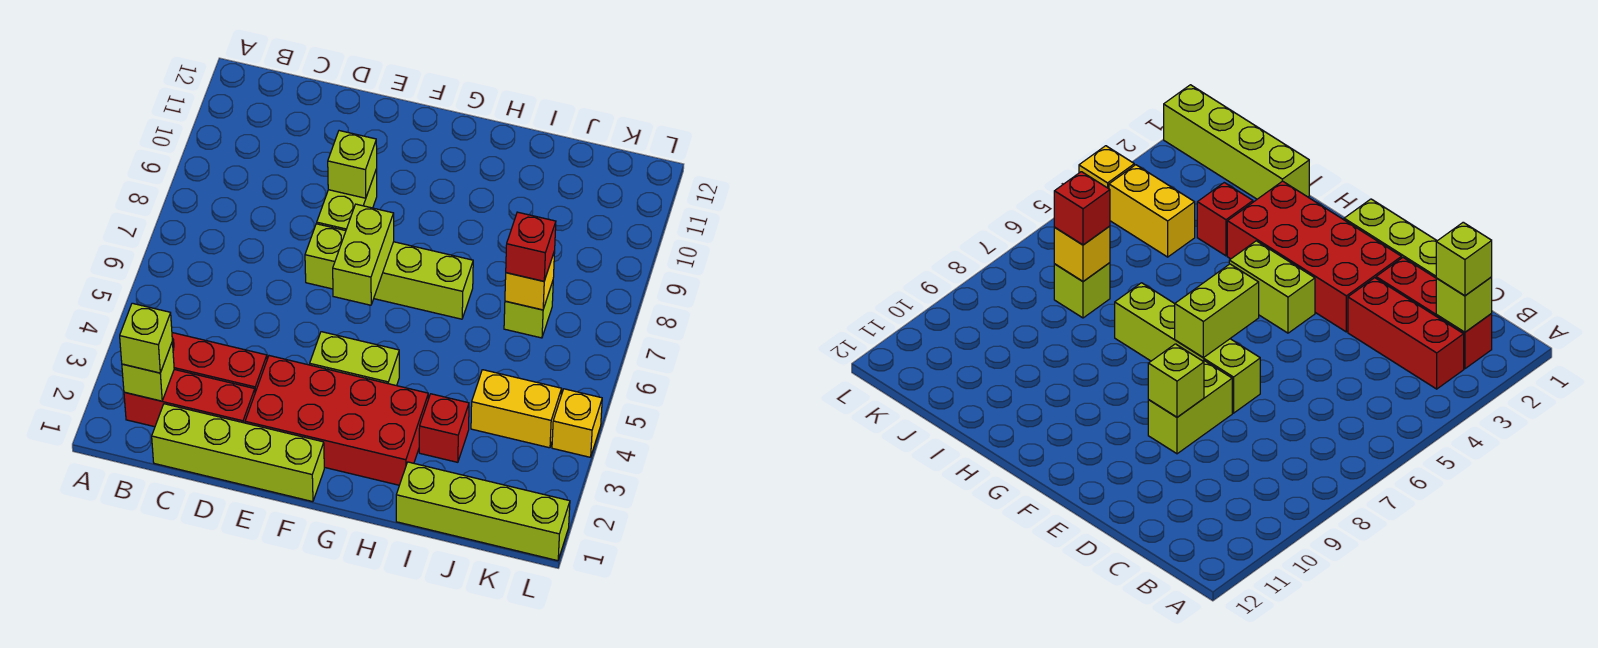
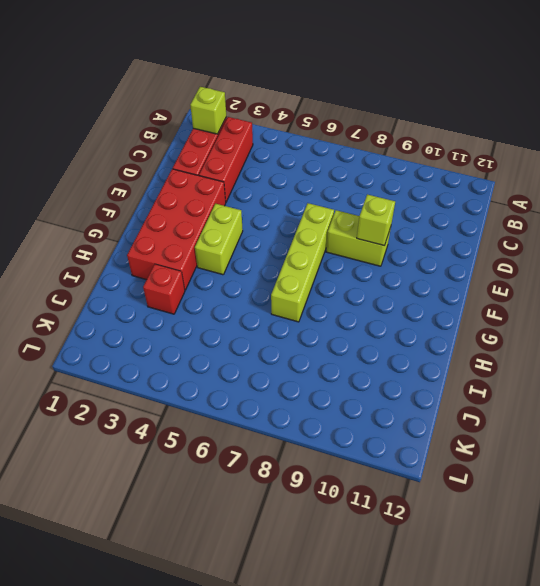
none -> lime 1x4 brick [152,404,324,502]
none -> lime 1x4 brick [396,462,570,561]
none -> yellow 1x2 brick [471,370,562,448]

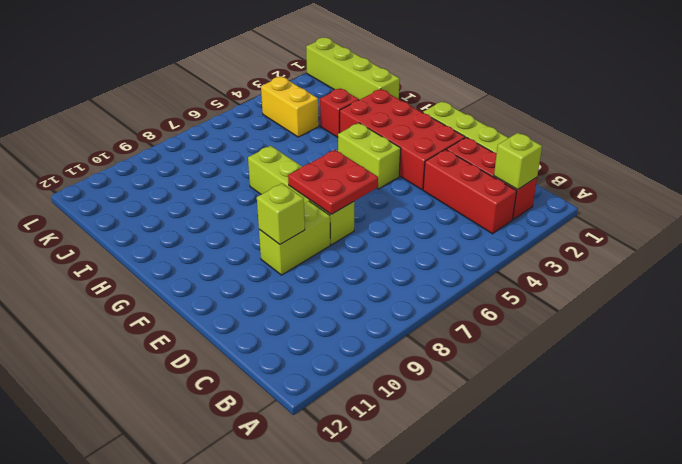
red 2x2 plate [288,150,378,214] -> lime 1x2 brick [333,204,394,305]
none -> lime 1x1 brick [504,281,553,338]
none -> yellow 1x1 brick [552,389,602,457]
none -> yellow 1x1 brick [505,251,555,310]

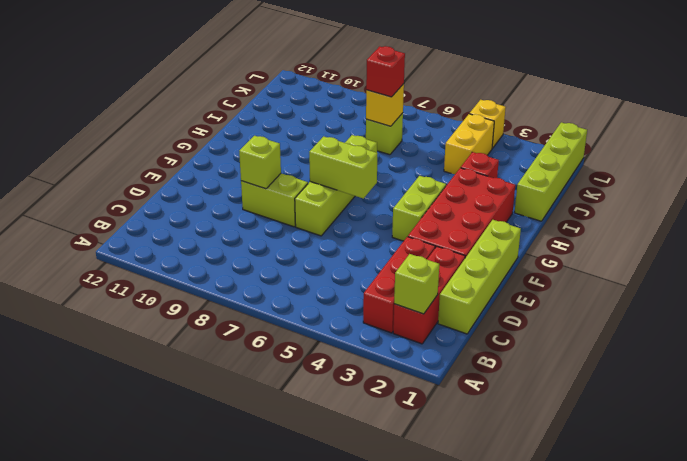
none -> lime 1x1 brick [120,303,172,373]

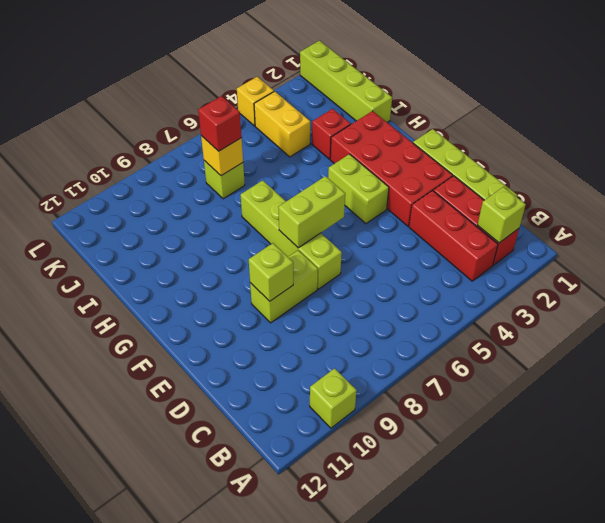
lime 1x1 brick [310,368,357,428] -> lime 1x1 brick moved to [120,303,172,373]

